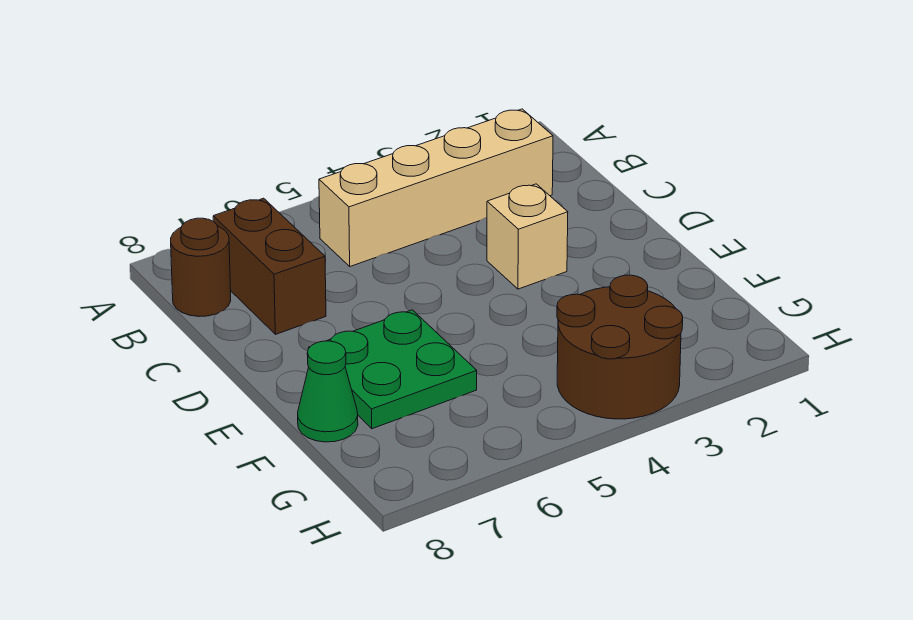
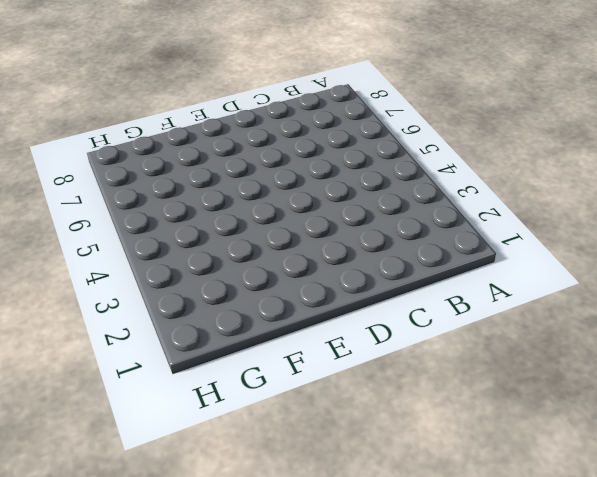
none -> tan 1x4 brick [319,109,553,266]
none -> brown 1x2 brick [213,198,326,334]

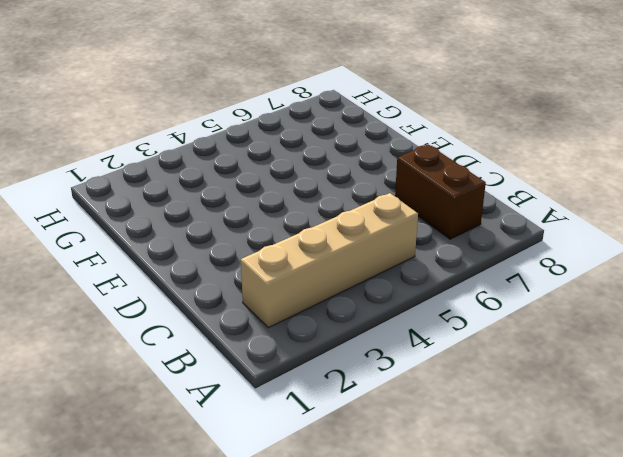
none -> brown 1x1 round brick [171,218,231,317]
none -> tan 1x1 brick [487,184,568,289]

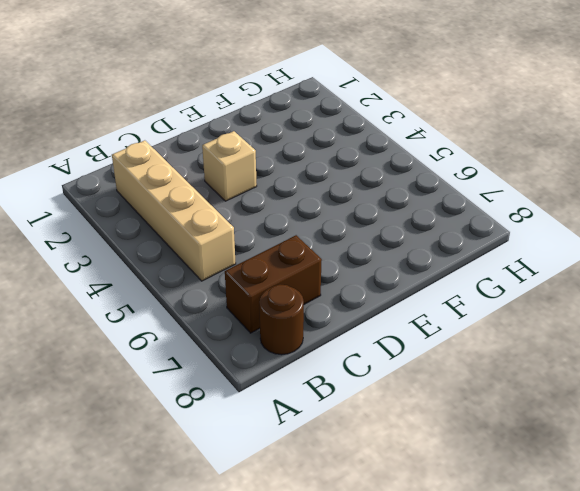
none -> green 2x2 plate [308,310,477,429]
none -> green 1x1 cone [298,341,358,442]

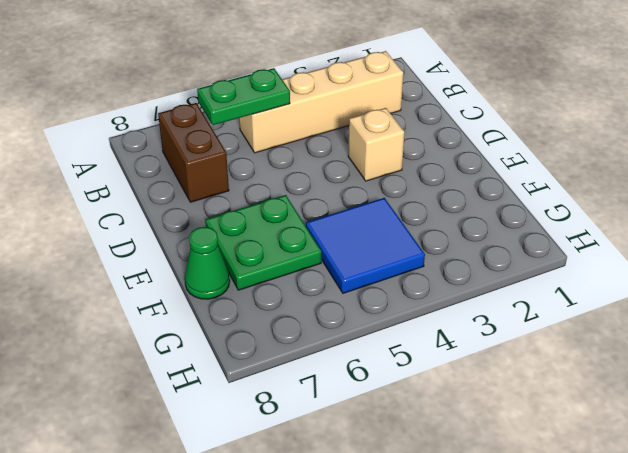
green 1x2 plate [197,68,290,125] -> none
blue 2x2 tile [306,198,425,293] -> brown 2x2 round brick [557,275,683,419]
none -> brown 1x1 round brick [171,218,231,317]

